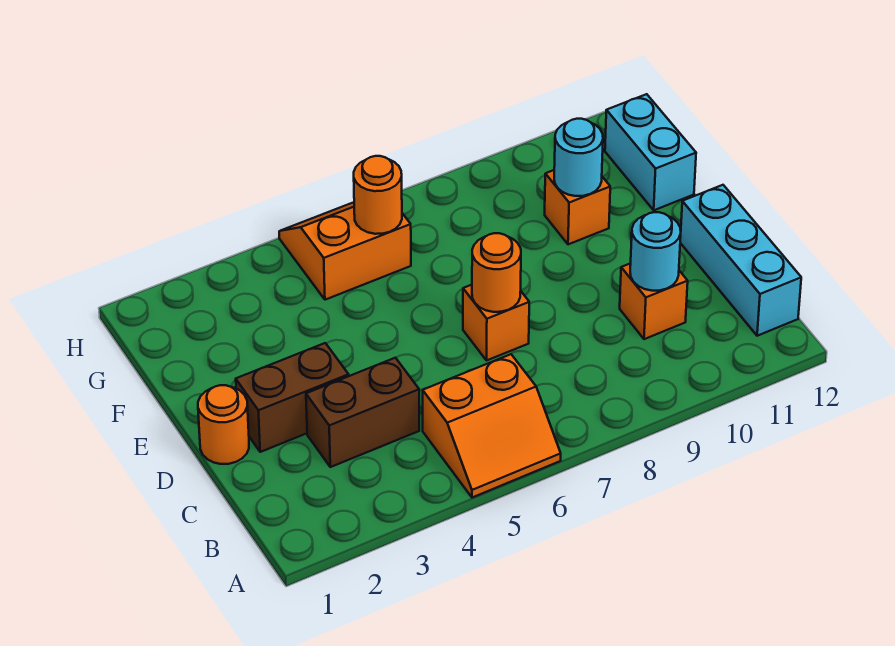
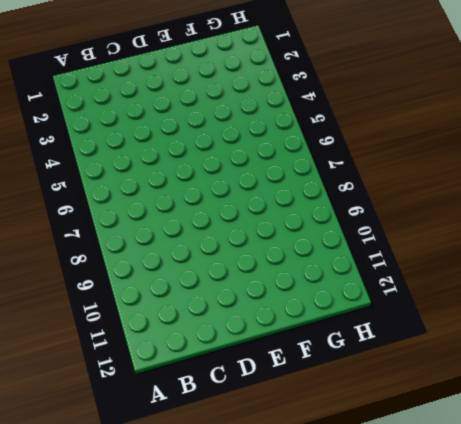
none -> orange 2x2 slope [423,354,561,498]
none -> cyan 1x3 brick [680,185,801,336]
none -> brown 1x2 brick [306,358,419,467]

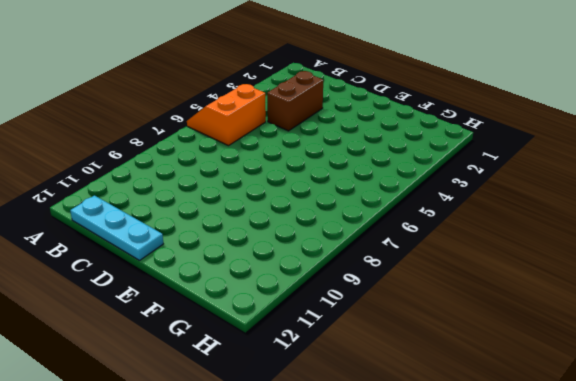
cyan 1x3 plate [70,196,163,260] -> cyan 1x3 brick [680,185,801,336]
none -> orange 1x1 brick [620,263,688,339]
none -> orange 1x1 round brick [198,385,249,464]
none -> brown 1x2 brick [236,343,349,452]

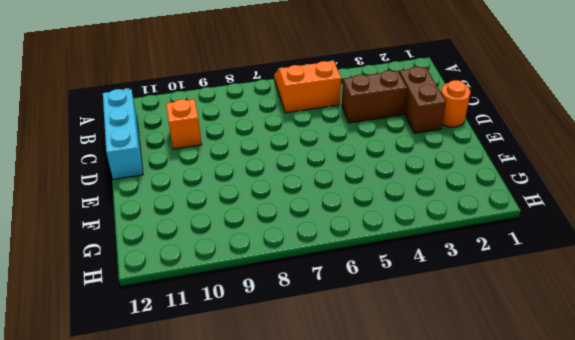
brown 1x2 brick [399,67,446,133] -> brown 1x2 brick turned to [236,343,349,452]
none -> orange 1x1 brick [463,285,529,360]
none -> orange 1x1 brick [545,170,610,244]
none -> cyan 1x2 brick [605,94,696,210]

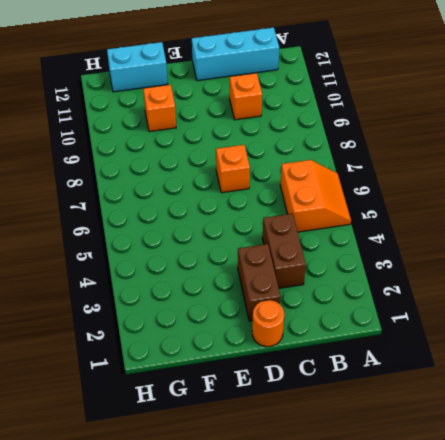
none -> orange 2x2 slope [279,202,411,300]
none -> cyan 1x1 round brick [630,212,681,291]
none -> orange 1x1 round brick [472,233,521,312]

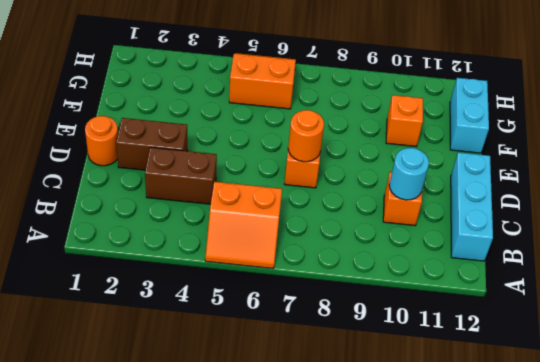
none -> cyan 1x1 round brick [554,119,603,196]
none -> orange 1x1 round brick [354,156,402,234]

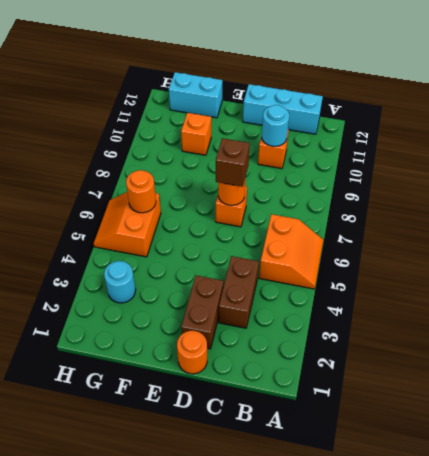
brown 1x1 brick [216,138,250,187] -> none
cyan 1x1 round brick [104,261,136,303] -> cyan 1x1 round brick moved to [554,119,603,196]

